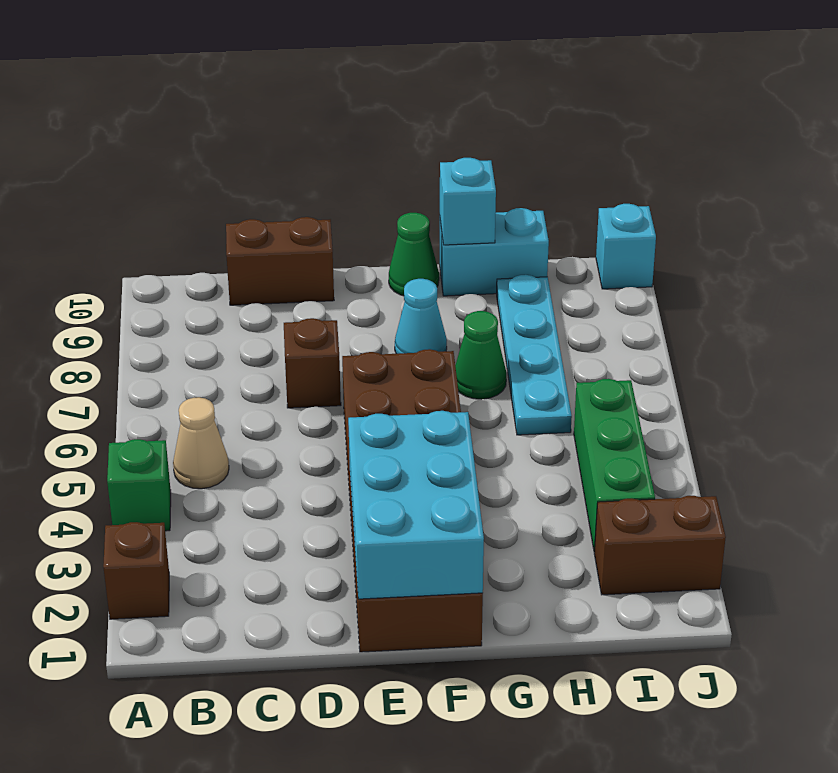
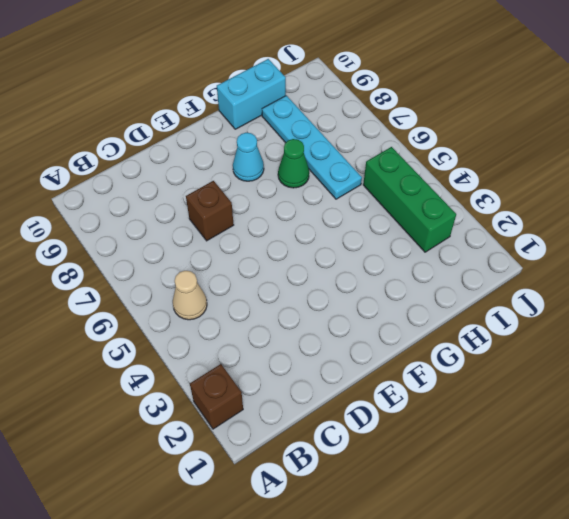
none -> green 1x1 brick [107,439,171,531]
none -> brown 1x2 brick [226,217,334,305]
none -> brown 2x6 brick [342,349,483,652]

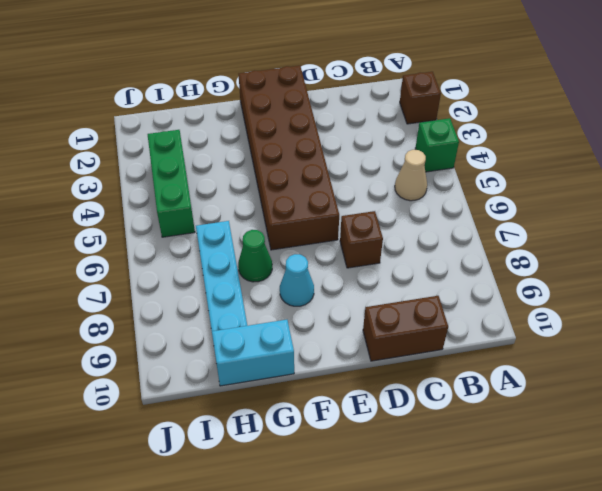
none -> green 1x1 cone [389,213,439,296]
none -> brown 1x2 brick [594,496,726,595]
none -> cyan 1x1 brick [596,204,656,289]

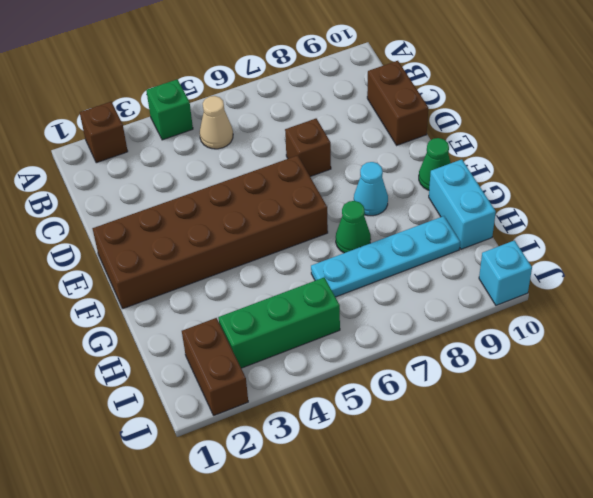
none -> cyan 2x3 brick [348,411,484,599]
none -> cyan 1x1 brick [440,158,496,245]

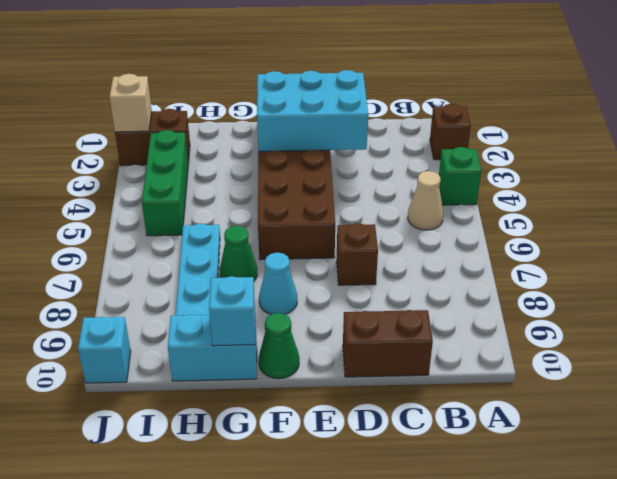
cyan 2x3 brick [257,70,368,151] -> cyan 2x3 brick turned to [348,411,484,599]
tan 1x1 brick [110,74,152,132] -> none

